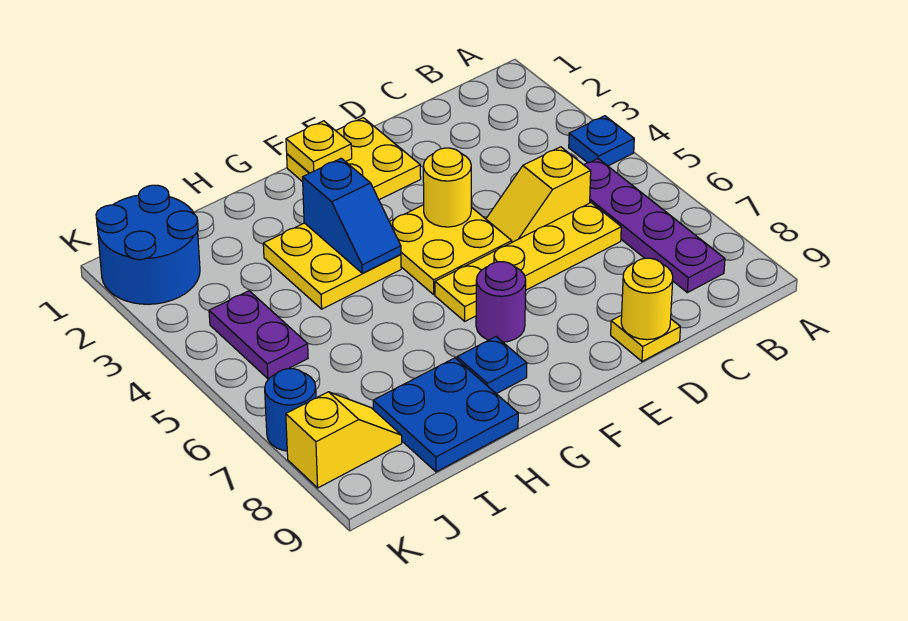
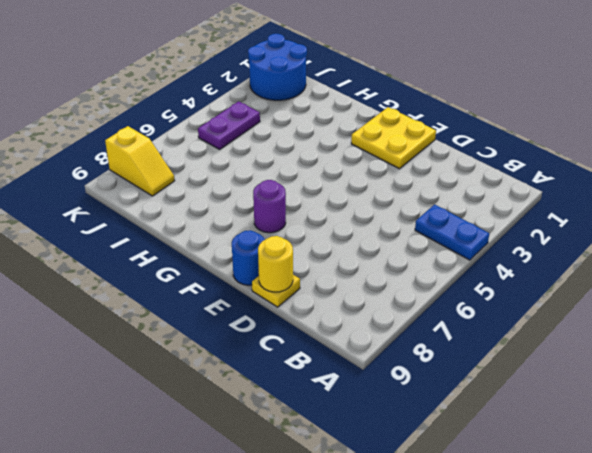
blue 1x2 plate [415,205,489,260] -> blue 1x1 plate [569,116,634,166]
blue 1x1 round brick [232,230,265,285] -> blue 1x1 round brick moved to [265,369,316,451]
none -> purple 1x4 plate [584,159,725,293]
none -> yellow 1x2 slope [486,147,591,242]
none -> yellow 1x4 plate [435,203,621,321]

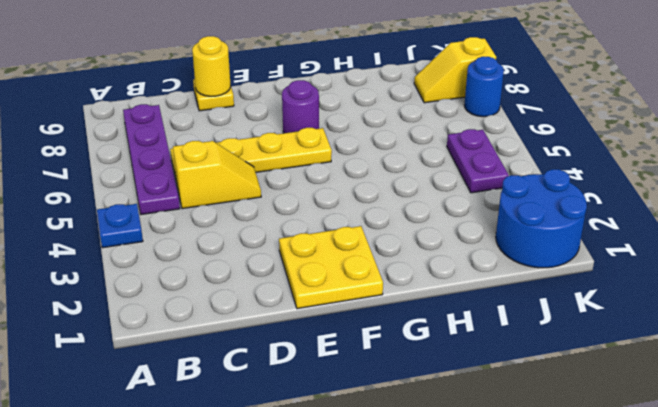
none -> yellow 2x2 plate [390,205,512,294]
none -> yellow 2x2 plate [263,223,401,309]
none -> blue 1x1 plate [457,337,527,394]

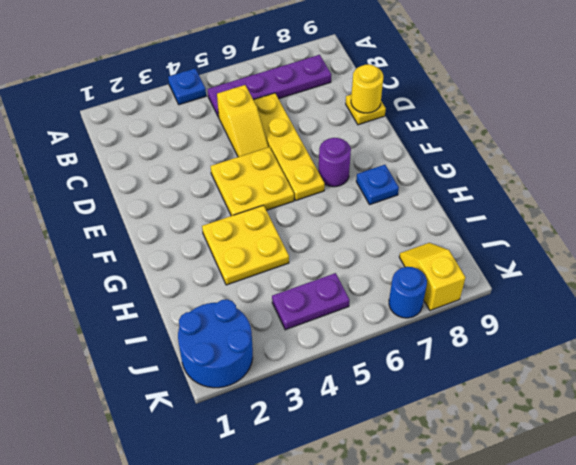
none -> yellow 2x2 plate [287,118,421,200]
none -> blue 2x2 plate [373,358,518,472]
none -> yellow 1x1 round brick [423,148,471,227]

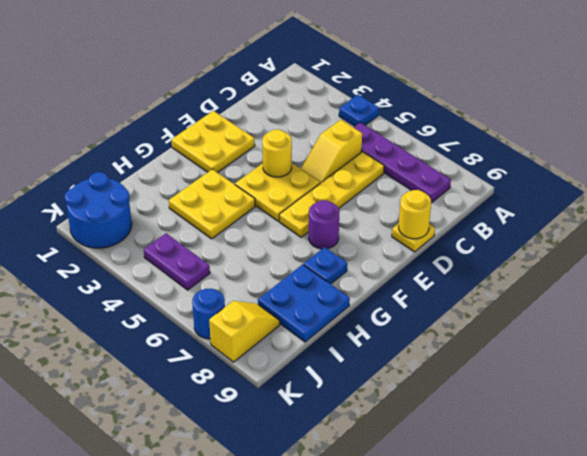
none -> yellow 1x1 plate [286,121,352,173]
none -> blue 1x2 slope [303,158,401,273]

